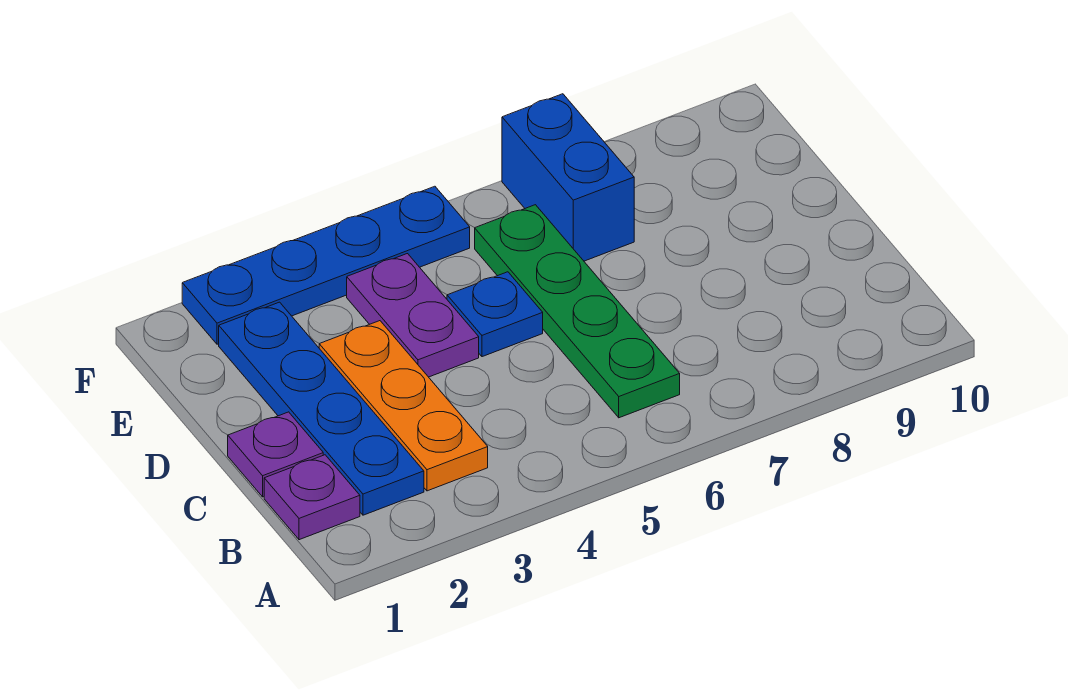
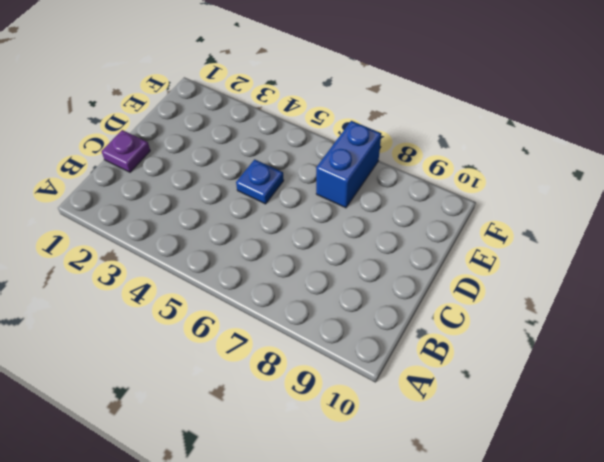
none -> purple 1x1 plate [264,455,360,540]
none -> blue 1x4 plate [219,302,424,515]

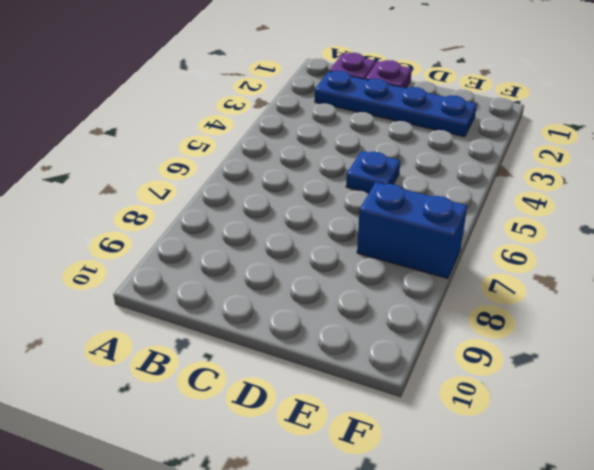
none -> orange 1x3 plate [319,321,488,491]
none -> green 1x4 plate [475,205,680,418]

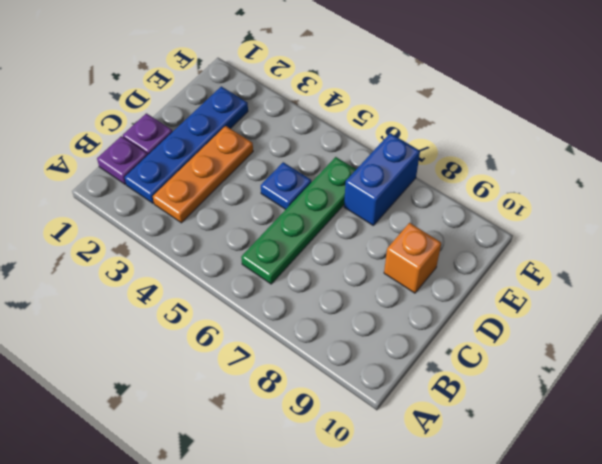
orange 1x1 brick [384,223,441,293] -> none
none -> purple 1x2 plate [347,254,479,377]
none -> blue 1x4 plate [182,186,470,344]

